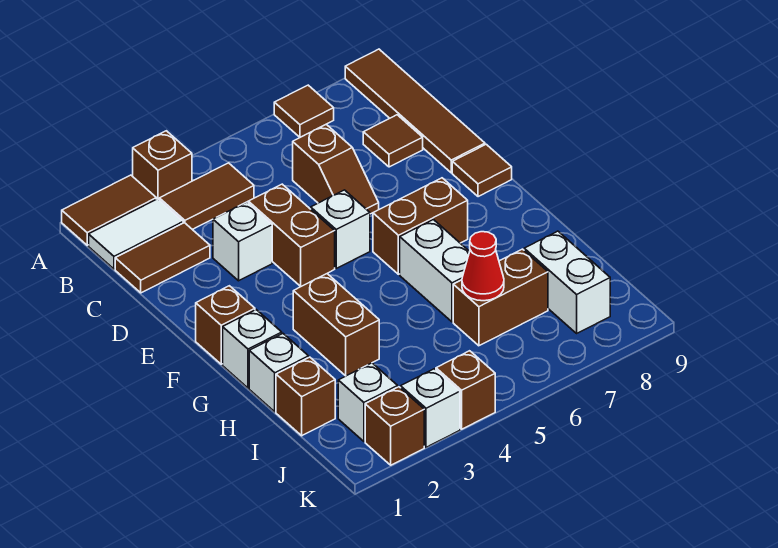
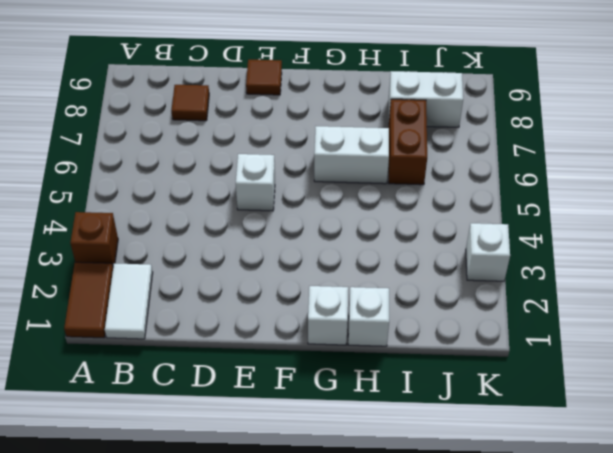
none -> brown 1x1 tile [274,85,334,137]
none -> brown 1x4 tile [345,49,485,173]
none -> brown 1x2 tile [159,163,254,230]

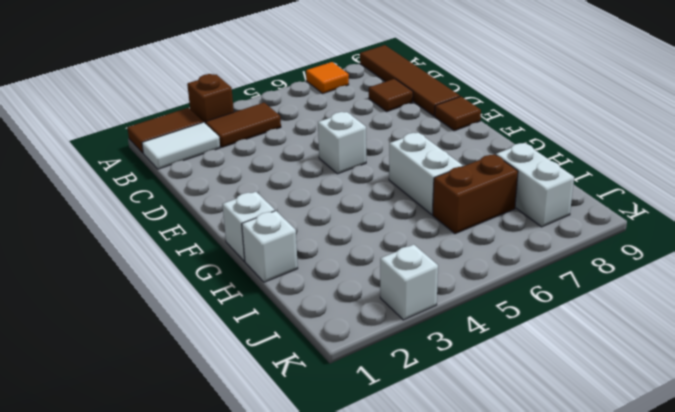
orange 1x1 tile [306,62,349,93] -> brown 1x1 tile [274,85,334,137]
none -> brown 1x2 tile [115,223,210,293]
none -> brown 1x2 slope [293,124,379,214]
none -> white 1x1 brick [213,202,272,281]

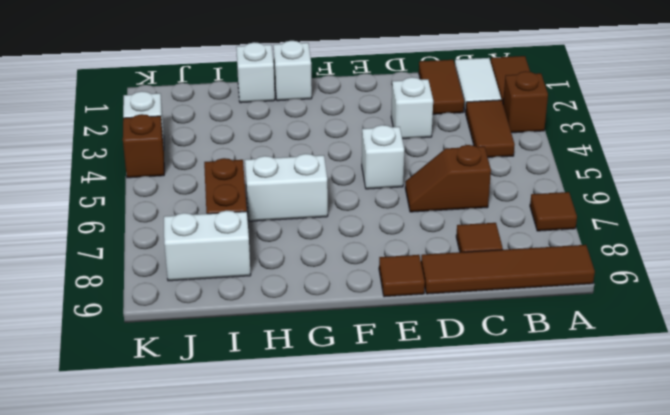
none -> brown 1x2 brick [248,184,335,287]
none -> brown 1x1 brick [196,286,255,364]
none -> brown 1x2 brick [373,178,468,274]

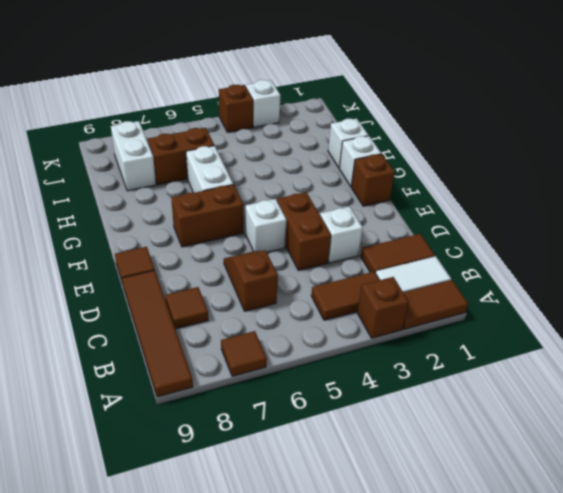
none -> brown 1x2 brick [293,274,379,376]
none -> brown 1x1 brick [276,357,335,436]
none -> white 1x1 brick [338,363,398,441]

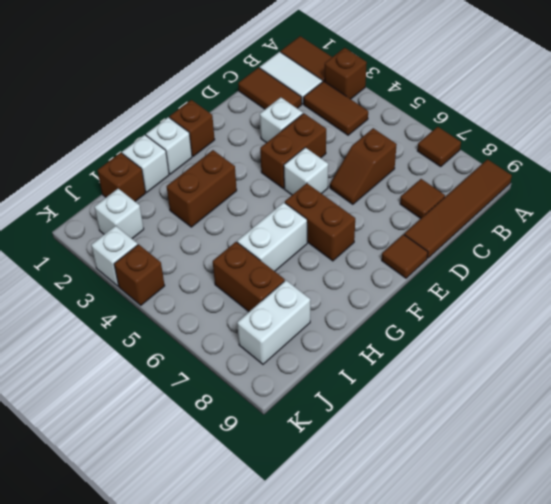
none -> brown 1x1 brick [365,387,424,465]
none -> red 1x1 cone [462,232,504,301]

